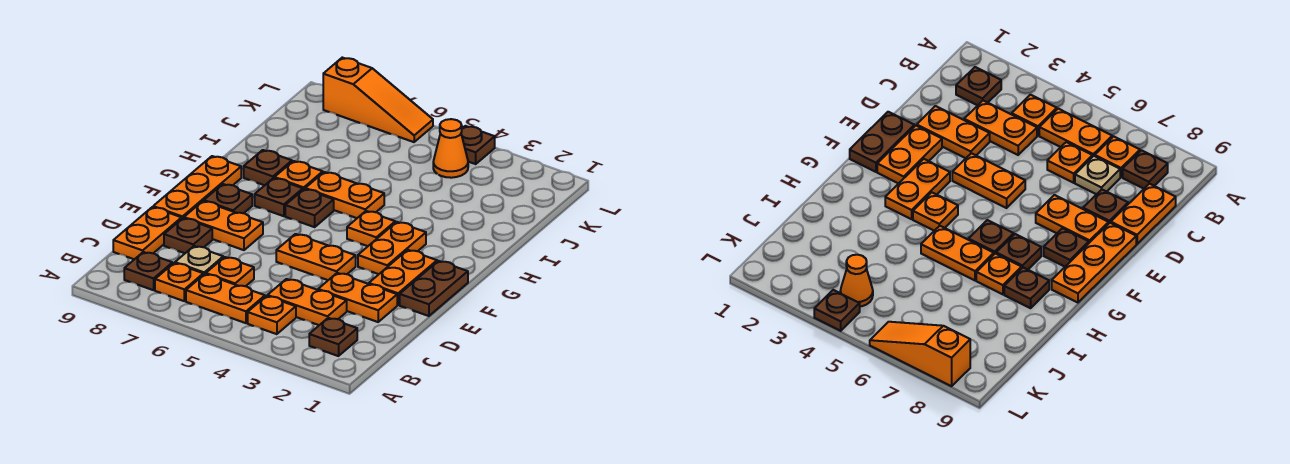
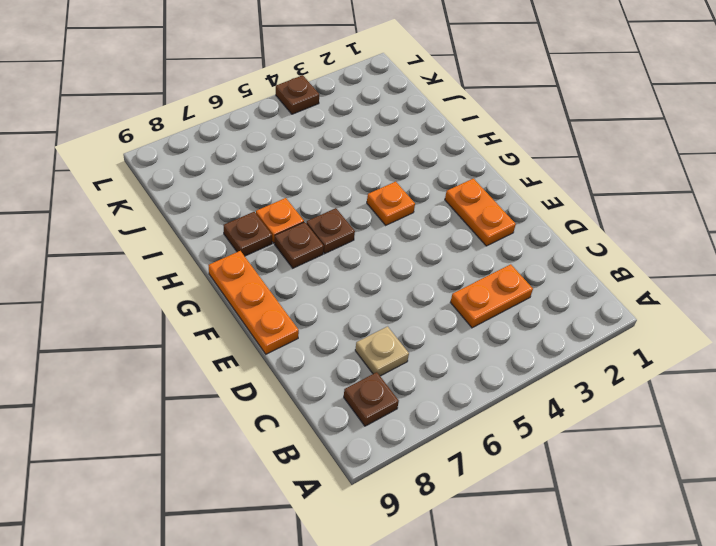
none -> brown 1x1 plate [309,318,357,356]
none -> orange 1x1 plate [248,296,296,334]
none -> orange 1x2 plate [186,274,265,323]

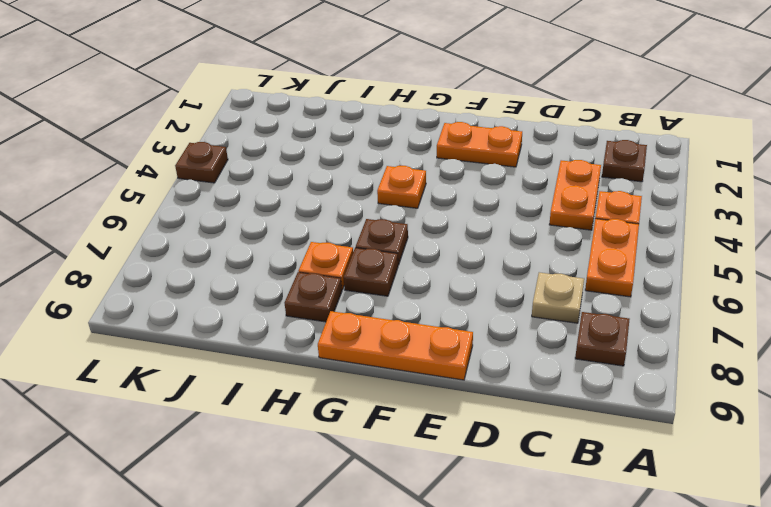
none -> orange 1x1 plate [155,263,203,301]
none -> orange 1x1 plate [206,257,254,286]
none -> orange 1x2 plate [113,207,182,259]

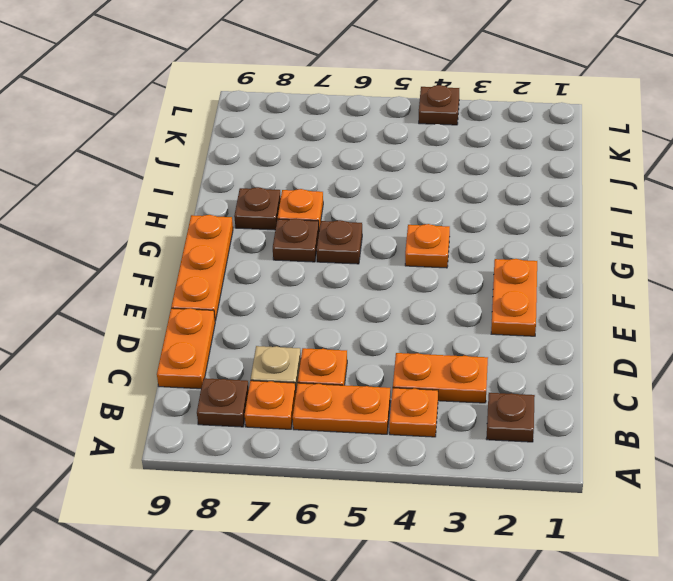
none -> orange 1x2 plate [318,273,397,322]
none -> brown 1x1 plate [164,218,212,253]
none -> brown 1x2 plate [400,261,468,316]

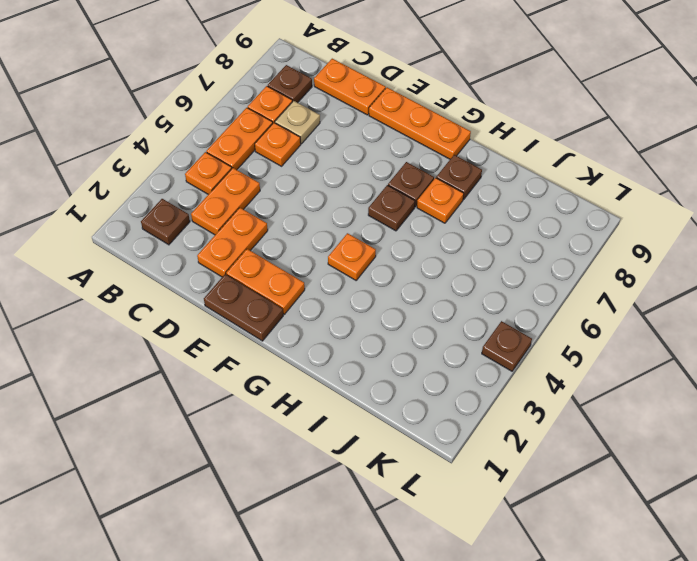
none -> brown 1x1 plate [164,218,212,253]
none -> orange 1x2 plate [276,234,356,280]
none -> orange 1x2 plate [184,201,263,250]

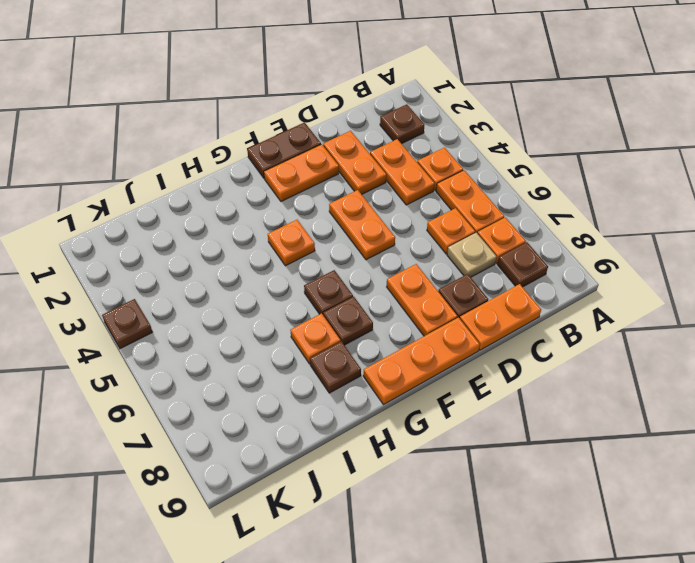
none -> orange 1x2 plate [358,222,426,274]
none -> brown 1x1 plate [204,184,252,213]
none -> orange 1x2 plate [305,172,384,218]

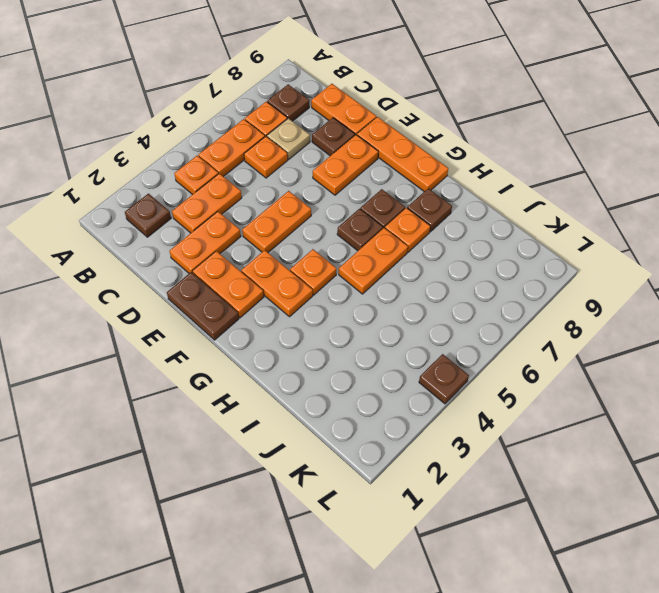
none -> brown 1x1 plate [204,184,252,213]
none -> orange 1x1 cone [433,119,468,178]
none -> orange 1x3 slope [323,58,433,142]

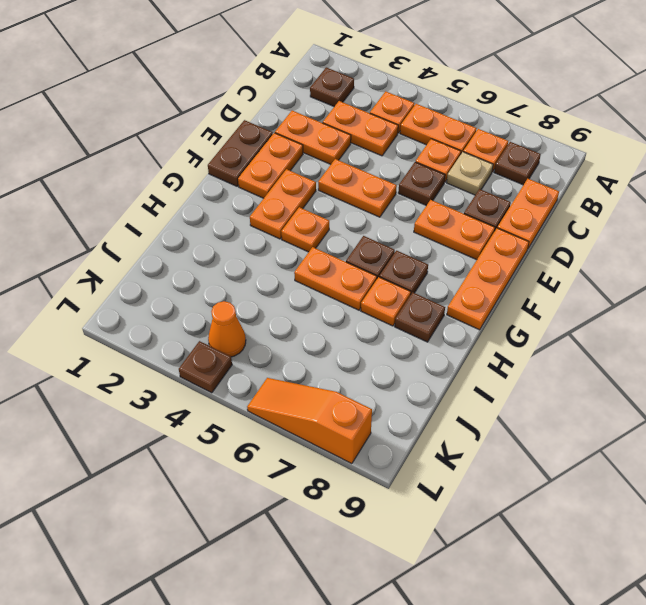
brown 1x1 plate [398,162,445,206] -> brown 1x1 plate moved to [204,184,252,213]

